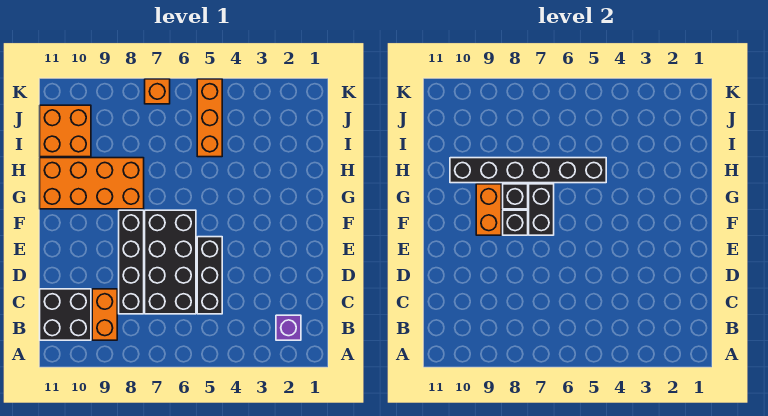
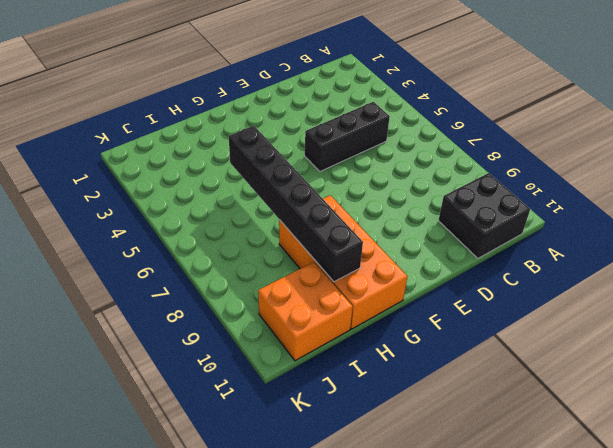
none -> purple 1x1 brick [276,315,301,340]
none -> orange 1x2 brick [92,289,117,340]
none -> black 2x4 brick [145,210,196,314]

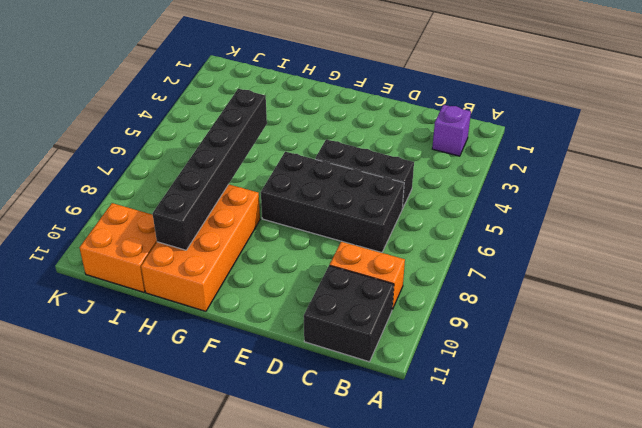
none -> black 1x4 brick [119,210,144,314]
none -> orange 1x3 brick [197,79,222,157]
none -> orange 1x1 brick [145,79,170,104]

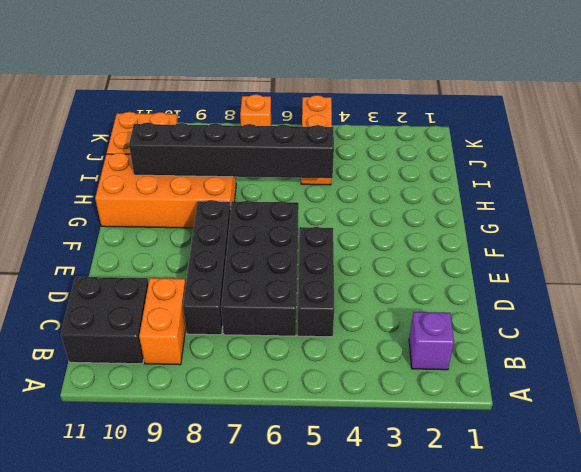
none -> black 1x2 brick [529,184,554,235]
none -> black 1x1 brick [503,210,528,235]
none -> orange 1x2 brick [476,184,501,235]

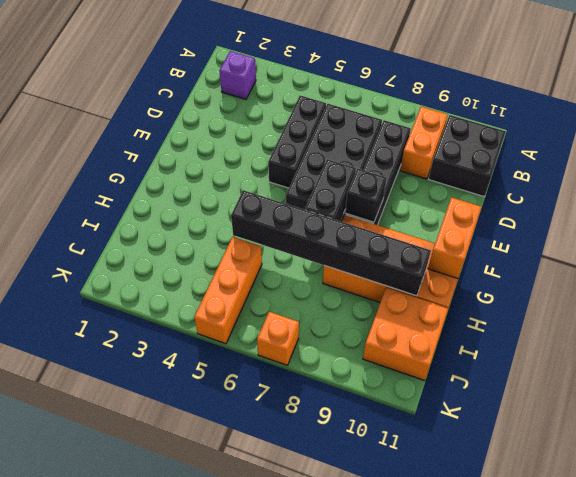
orange 1x2 brick [428,197,481,279] -> orange 1x2 brick moved to [476,184,501,235]
none -> black 1x1 brick [503,184,528,209]

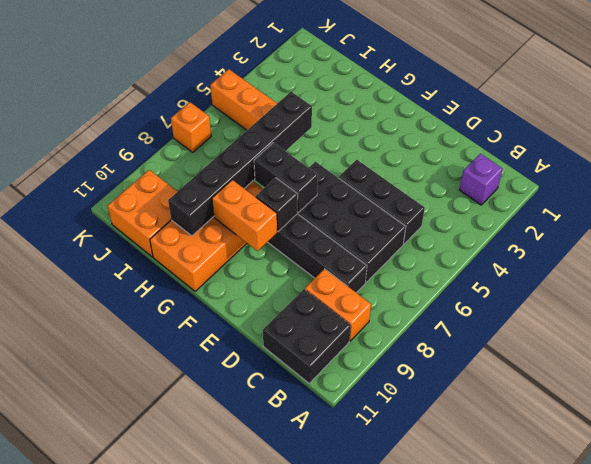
none -> black 1x1 brick [503,184,528,209]

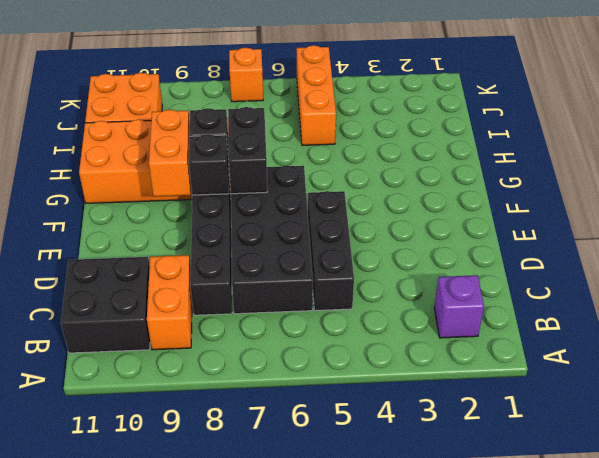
none -> black 1x6 brick [450,158,606,183]

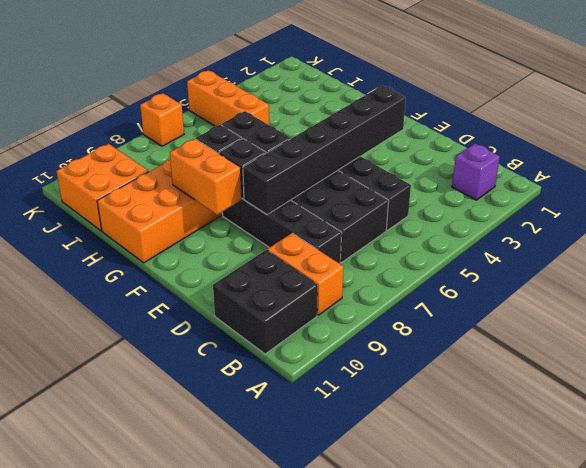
black 1x6 brick [243,85,406,215] -> black 1x6 brick moved to [450,158,606,183]

